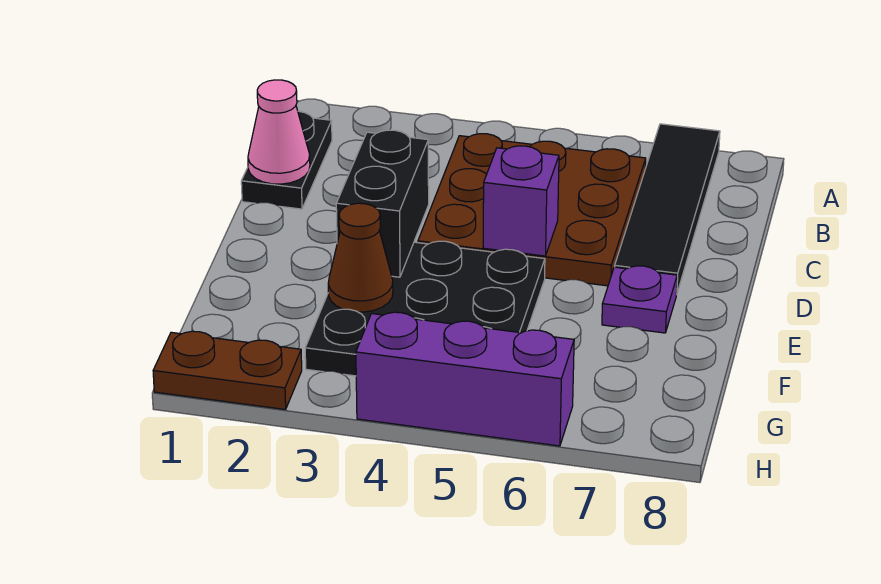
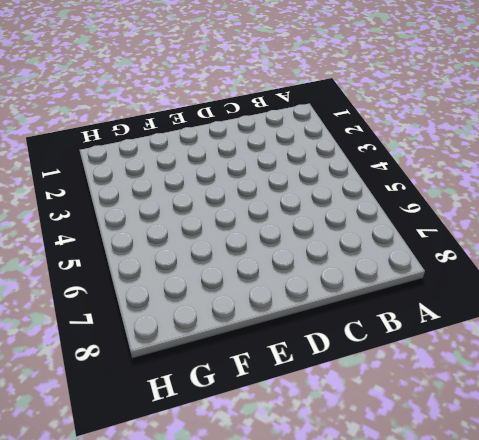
none -> black 1x4 tile [615,124,720,294]
none -> black 1x2 plate [241,111,332,209]

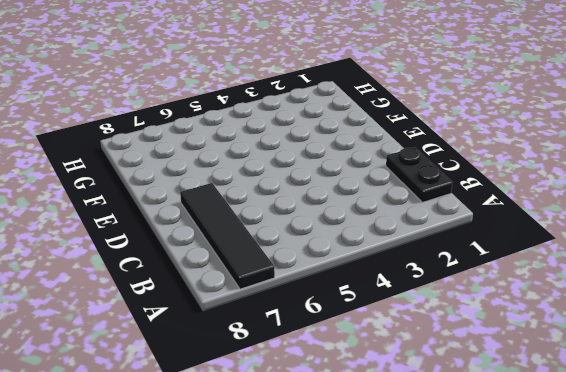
none -> brown 3x3 plate [418,134,646,286]
none -> black 3x3 plate [305,241,545,376]

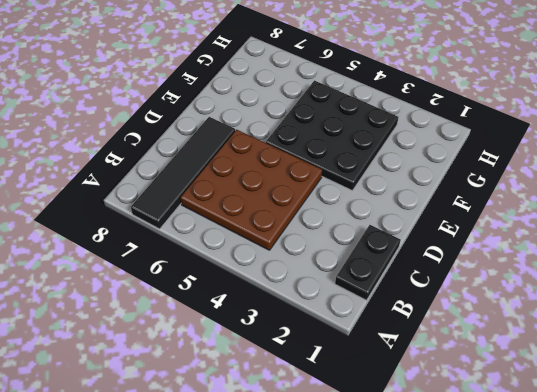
none -> purple 1x1 plate [602,266,677,333]
none -> brown 1x2 plate [153,331,302,410]

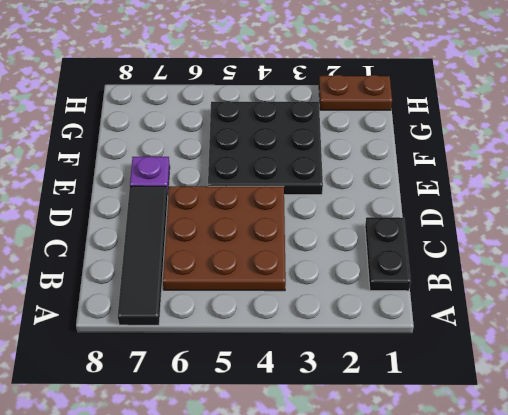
none -> purple 1x3 brick [356,312,574,446]
none -> pink 1x1 cone [248,80,310,184]

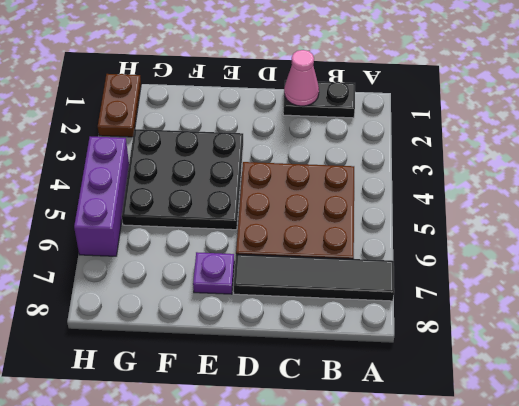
none -> black 1x2 brick [336,130,429,277]
none -> purple 1x1 brick [483,146,559,256]

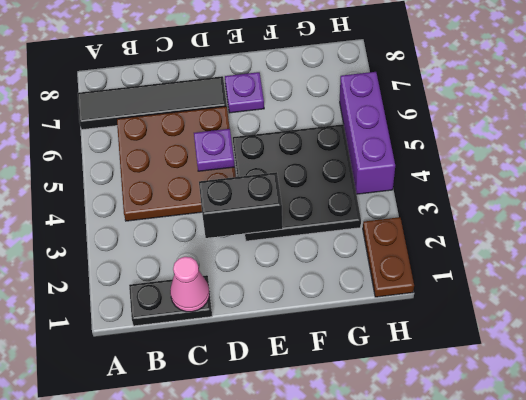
purple 1x1 plate [194,129,235,171] -> purple 1x1 brick [483,146,559,256]
none -> brown 1x1 cone [328,203,393,312]

